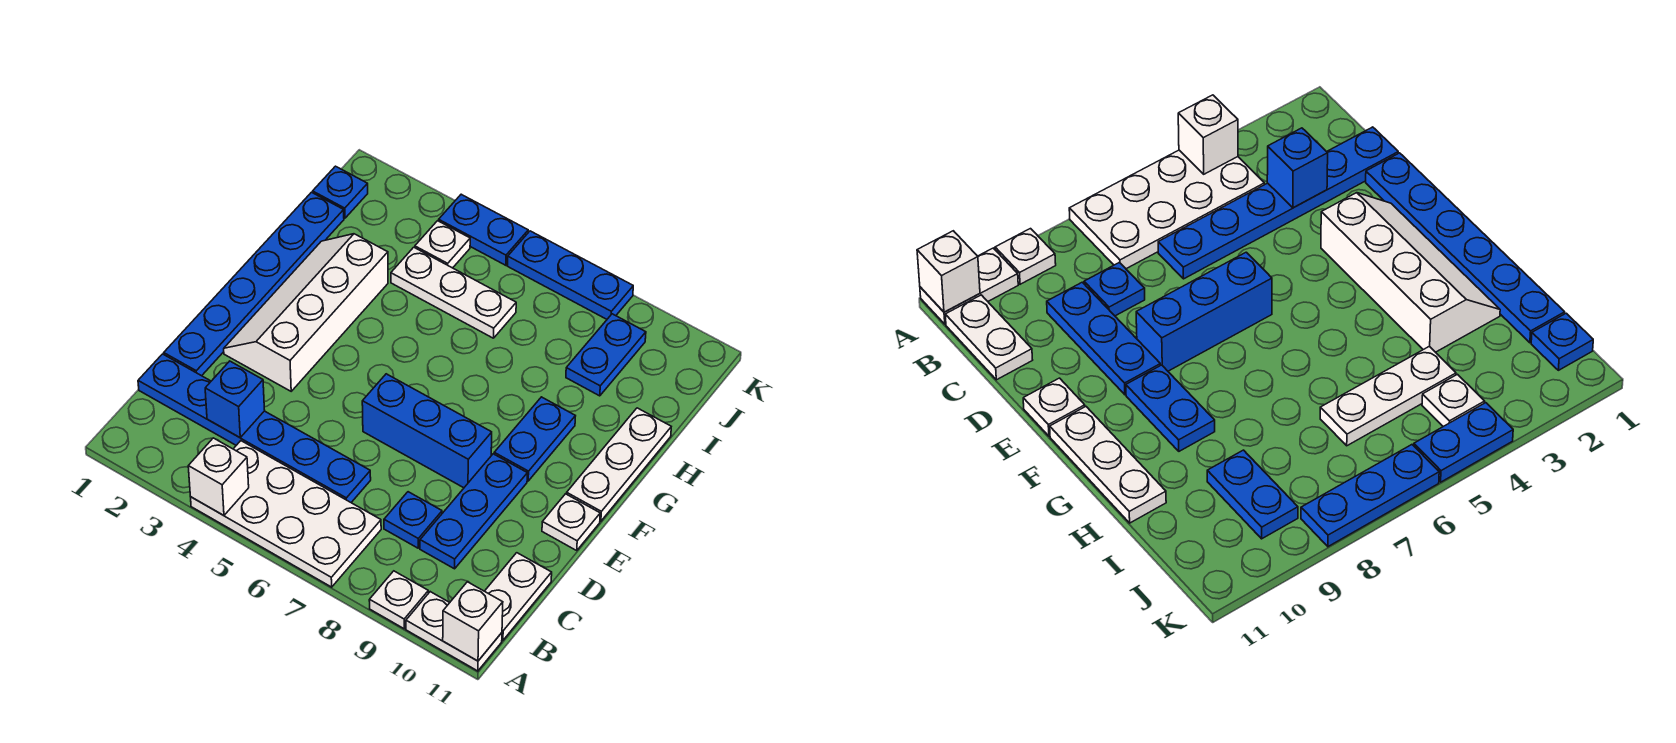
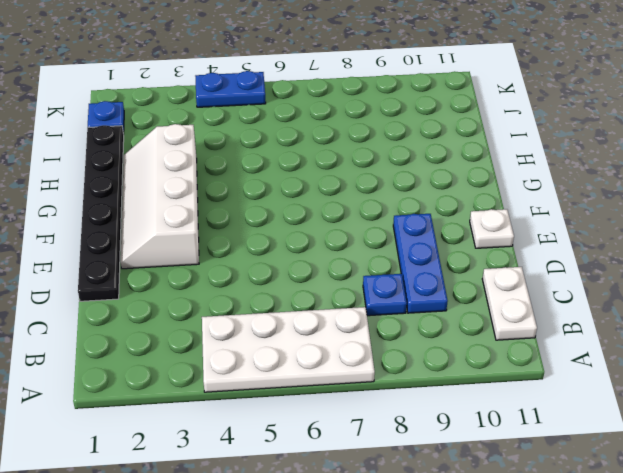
black 1x6 plate [78,125,124,301] -> blue 1x6 plate [164,192,344,376]
none -> white 1x1 plate [369,571,428,629]
none -> white 1x2 plate [406,592,502,671]
none -> blue 1x6 plate [138,354,371,502]

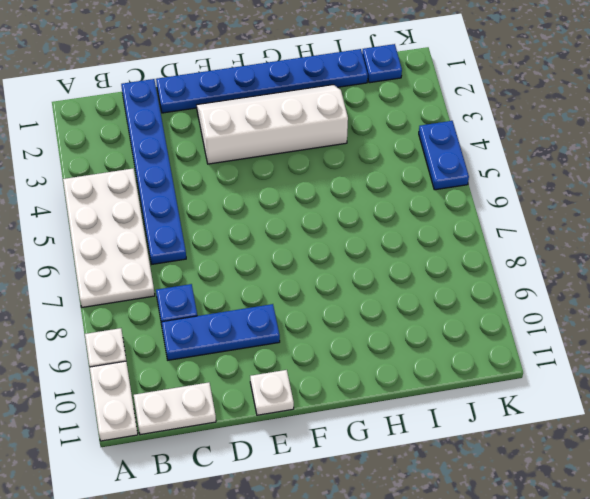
none -> blue 1x3 brick [362,374,492,488]
none -> blue 1x2 plate [494,397,575,481]
none -> white 1x3 plate [567,408,671,521]

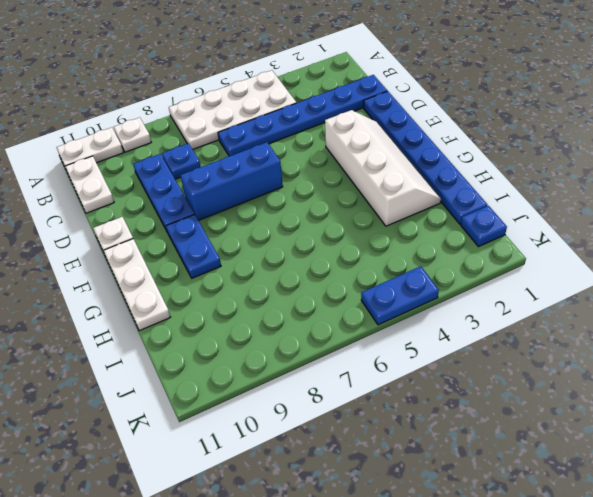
none -> white 1x3 plate [391,247,516,338]
none -> blue 1x2 plate [566,314,646,396]
none -> white 1x1 plate [415,221,470,268]

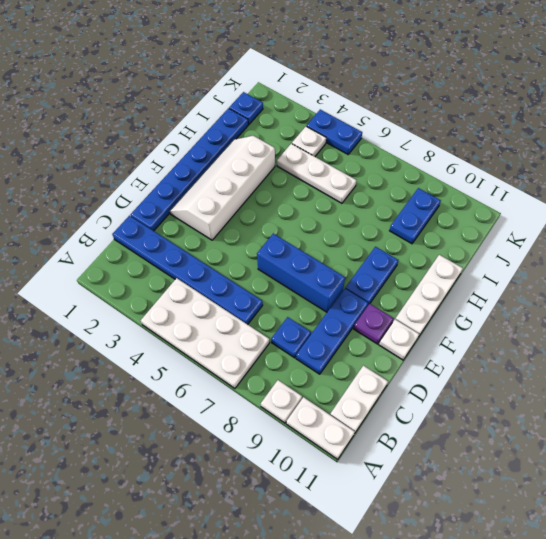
purple 1x1 plate [354,304,394,344] -> none
none -> blue 1x3 plate [508,231,633,319]
none -> white 1x1 brick [188,438,249,515]
none -> white 1x1 brick [443,582,503,661]

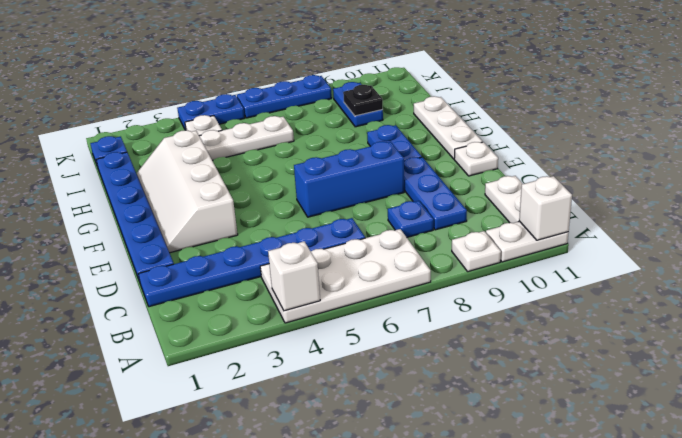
black 1x1 plate [343,85,383,116] -> none
none -> blue 1x1 brick [205,361,265,438]

